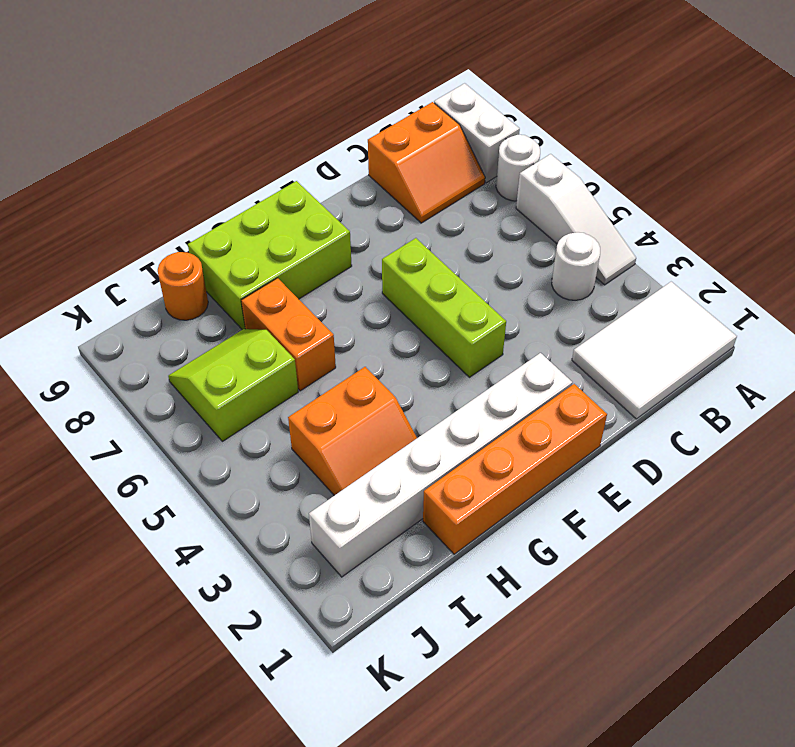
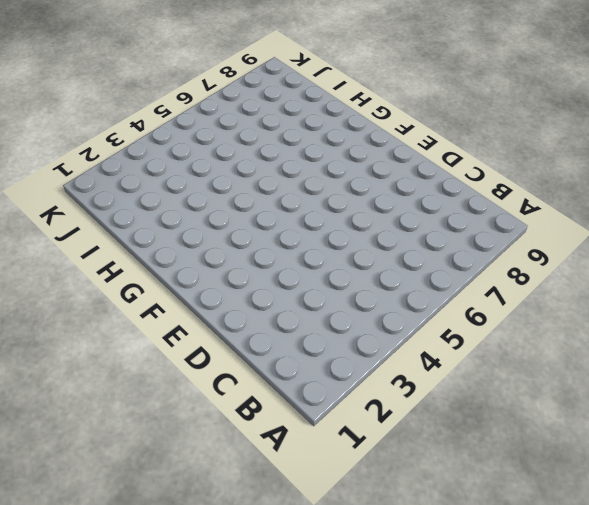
none -> white 2x3 tile [572,282,737,419]
none -> white 1x3 slope [516,154,636,285]
none -> white 1x1 round brick [496,135,540,201]

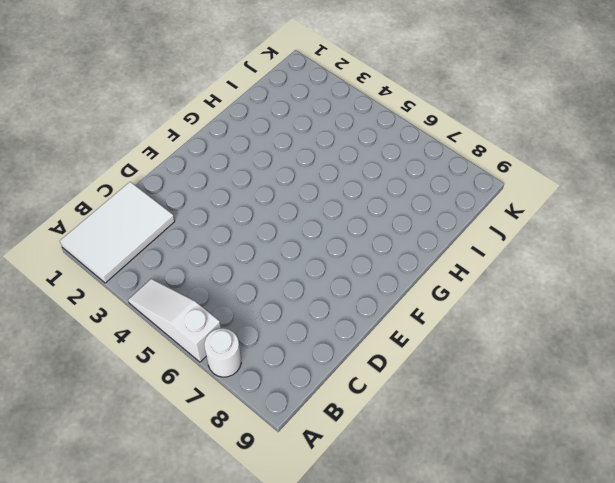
none -> white 1x2 brick [434,83,520,183]
none -> white 1x1 round brick [552,232,600,300]
none -> orange 2x2 slope [368,102,485,223]

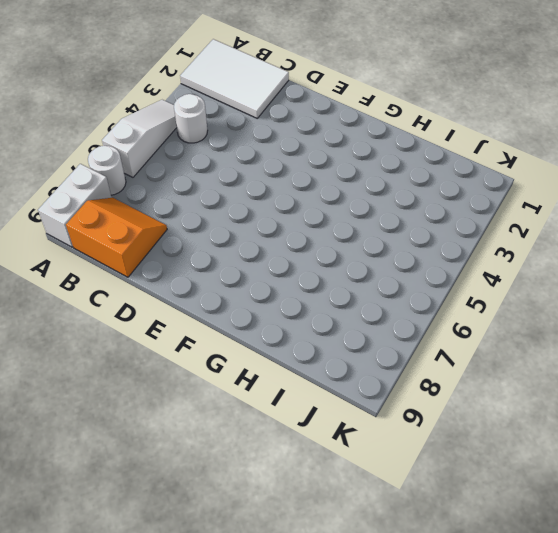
none -> orange 1x4 brick [423,384,607,554]
none -> white 1x6 brick [309,353,572,577]
none -> lime 1x3 brick [382,238,506,377]

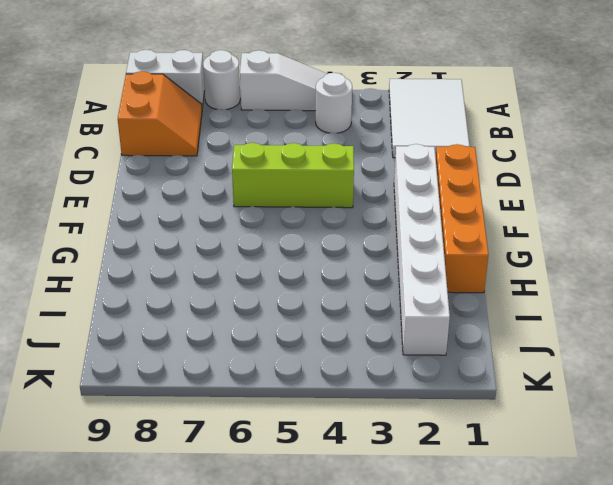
none -> lime 2x3 brick [188,181,352,330]
none -> orange 2x2 slope [288,367,417,496]
none -> orange 1x2 brick [241,278,336,391]

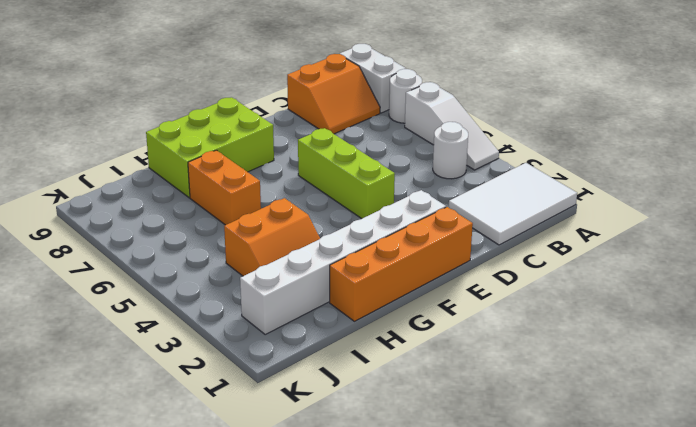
none -> lime 2x2 slope [168,329,298,441]
none -> orange 1x1 round brick [158,252,208,320]

